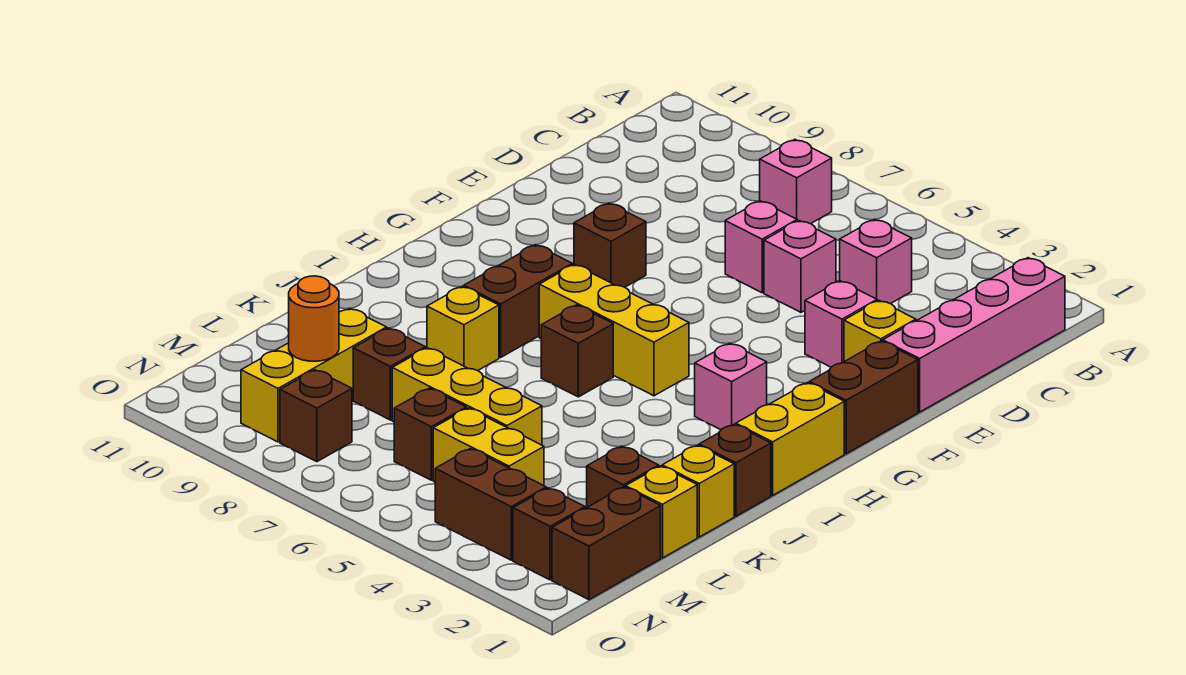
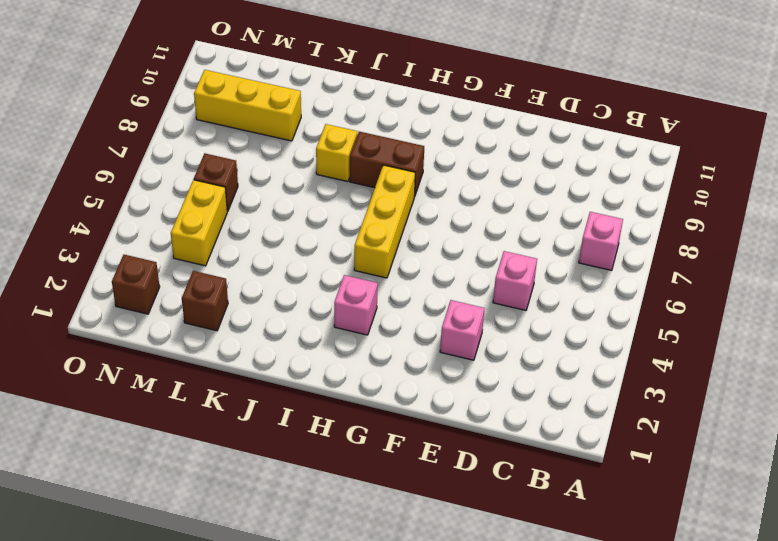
none -> pink 1x4 brick [883,258,1065,412]
none -> pink 1x1 brick [840,219,912,304]
none -> pink 1x1 brick [725,201,797,293]

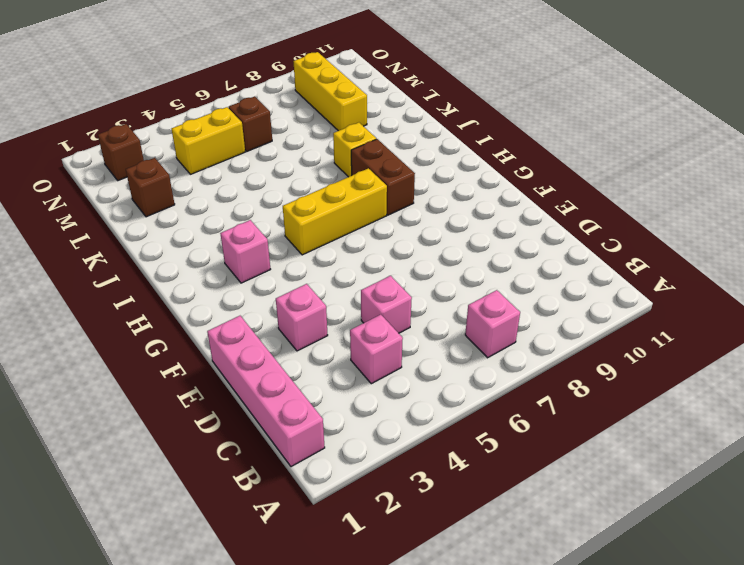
none -> pink 1x1 brick [725,201,797,293]
none -> yellow 1x1 brick [844,301,916,362]
none -> brown 1x2 brick [809,341,918,454]

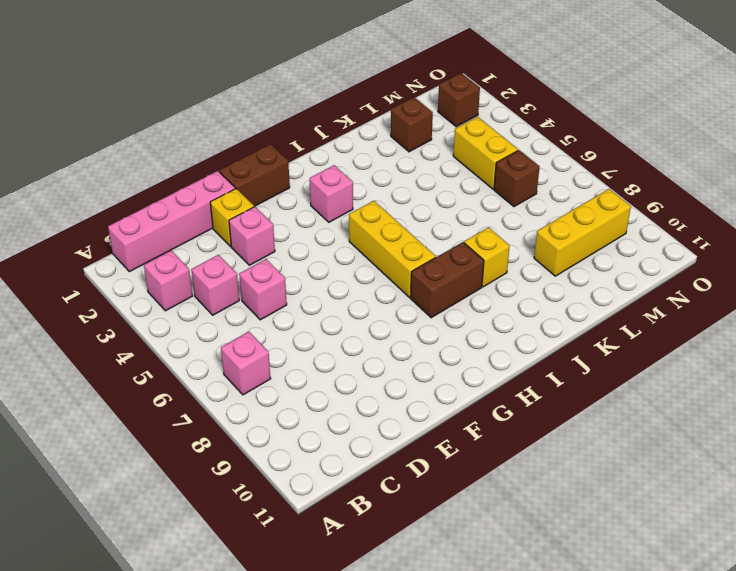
pink 1x1 brick [144,250,192,311] -> pink 1x1 brick moved to [725,201,797,293]
none -> brown 1x1 brick [574,203,646,287]
none -> yellow 1x2 brick [736,383,844,495]
none -> brown 1x1 brick [541,305,613,397]

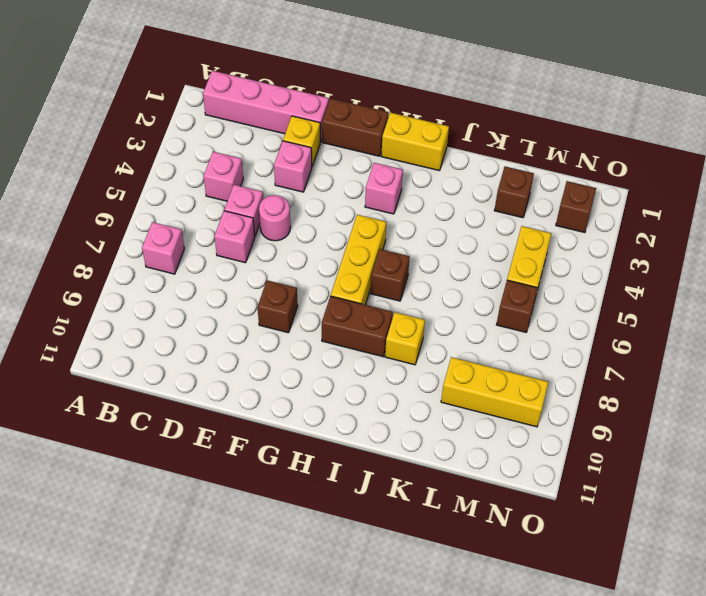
pink 1x1 round brick [259,195,291,241] -> none
none -> brown 1x1 brick [699,424,771,516]
none -> yellow 1x1 brick [662,445,734,537]
none -> yellow 1x1 brick [626,466,697,558]

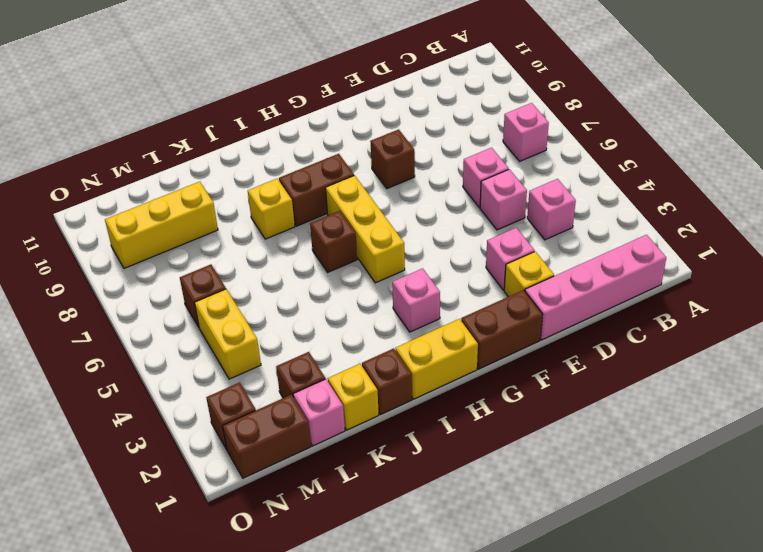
pink 1x1 brick [293,379,345,446] -> yellow 1x1 brick [626,466,697,558]
none -> yellow 1x3 brick [392,348,542,445]
none -> brown 1x1 brick [353,328,425,420]
none -> brown 1x2 brick [435,449,546,560]

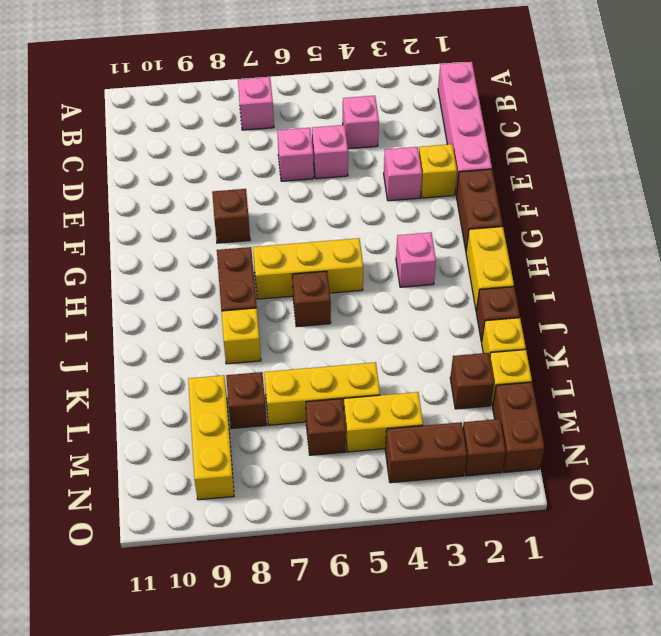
none -> brown 1x1 brick [280,370,352,462]
none -> orange 1x1 round brick [289,276,339,361]

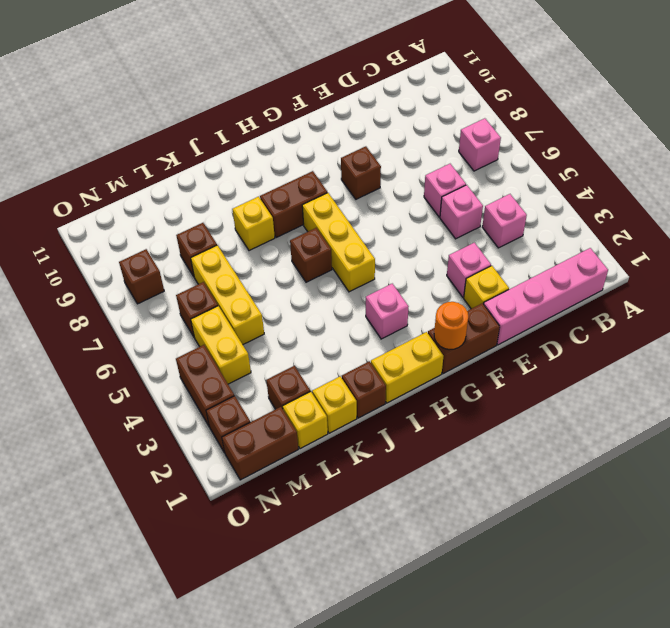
orange 1x1 round brick [434,302,468,350] -> orange 1x1 round brick moved to [289,276,339,361]
none -> yellow 1x3 brick [241,308,387,442]

